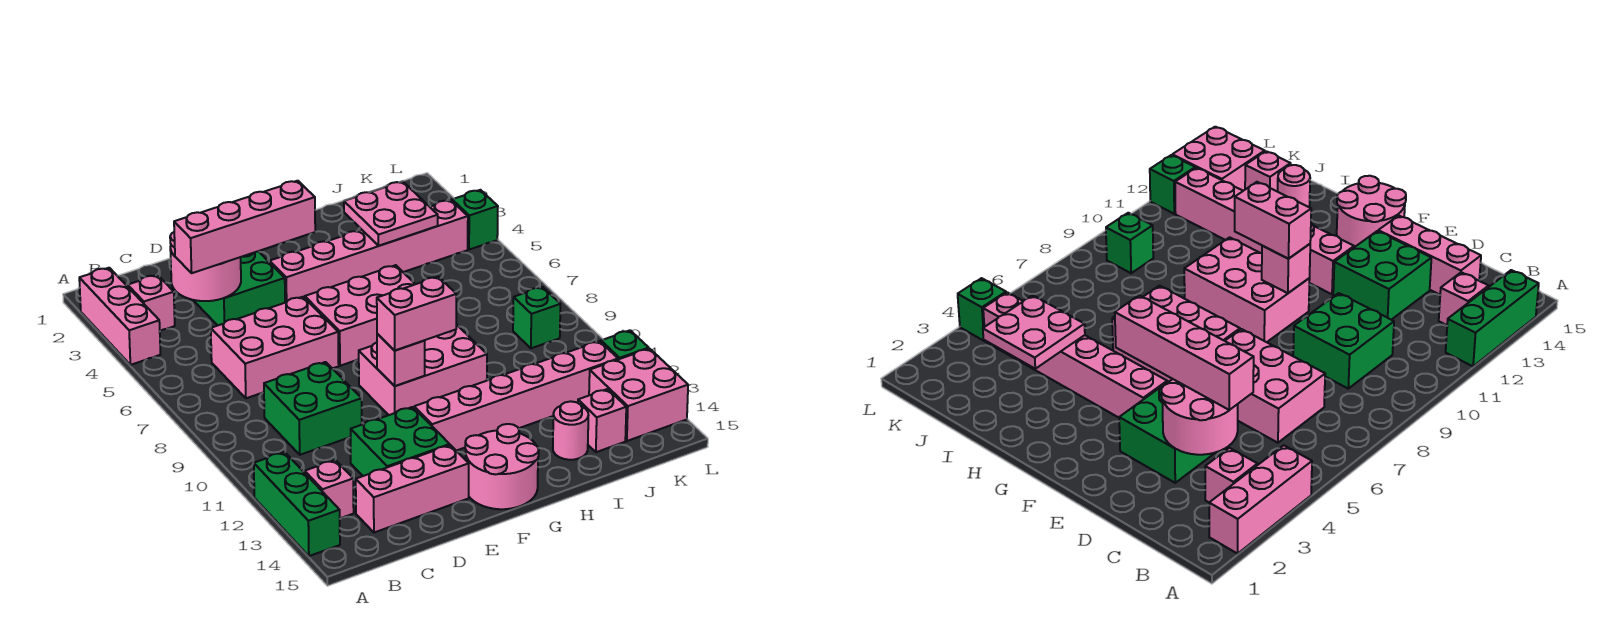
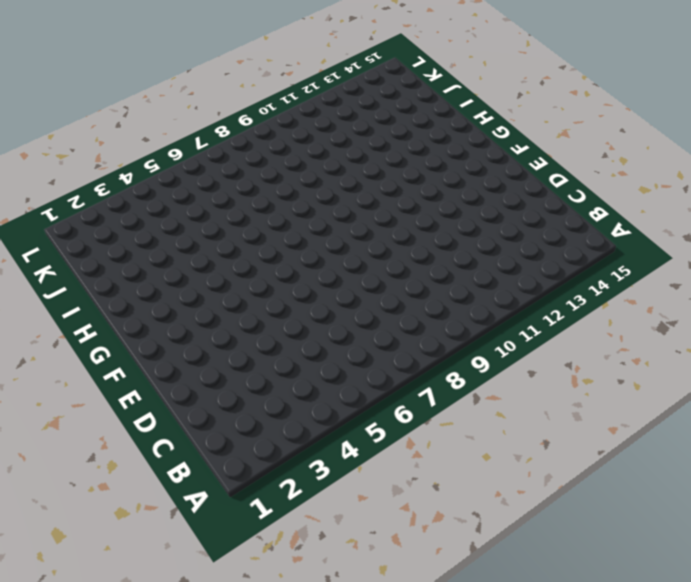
none -> pink 1x3 brick [79,268,160,365]
none -> green 1x3 brick [254,452,340,556]
none -> pink 1x1 brick [128,275,175,331]

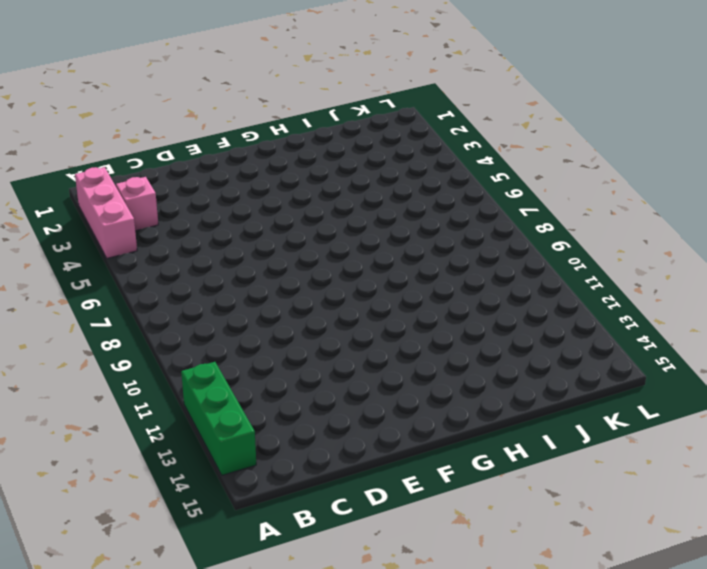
none -> pink 1x1 brick [305,460,354,518]
none -> pink 2x3 brick [211,297,339,398]
none -> green 2x2 brick [264,362,362,455]

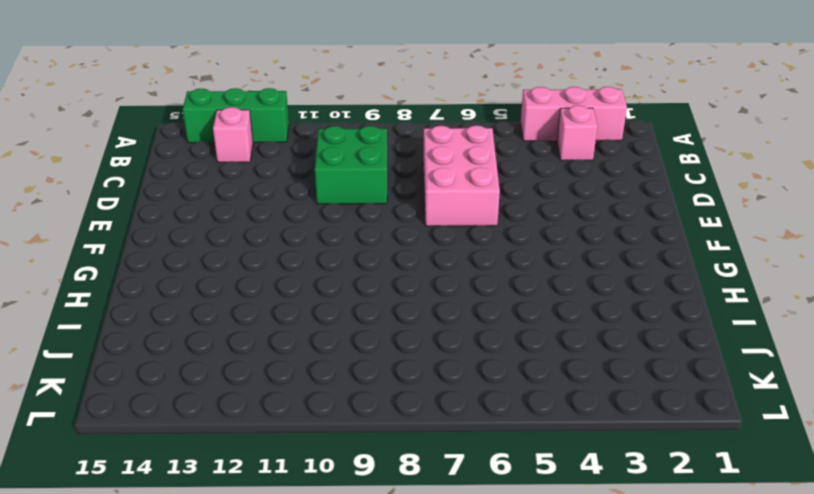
none -> pink 1x3 brick [356,445,469,533]
none -> green 2x2 brick [193,251,285,325]
none -> green 2x2 brick [351,407,450,476]

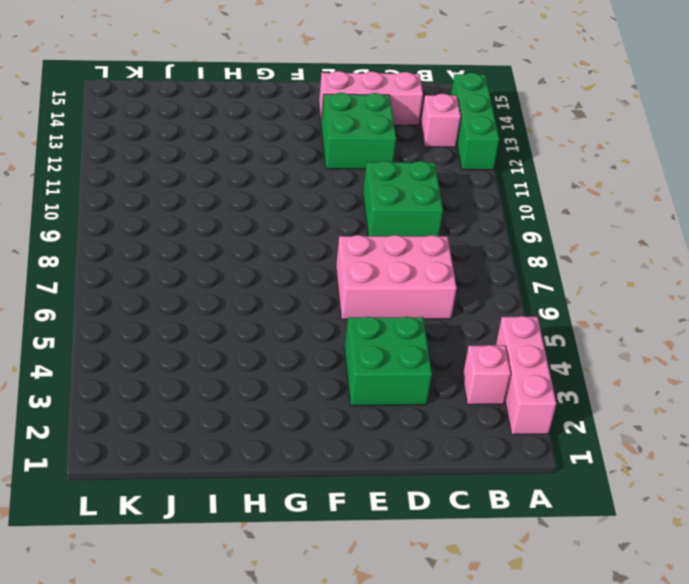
none -> pink 1x6 brick [270,200,468,303]
none -> pink 2x3 brick [305,265,415,366]
none -> pink 2x3 brick [359,324,487,415]

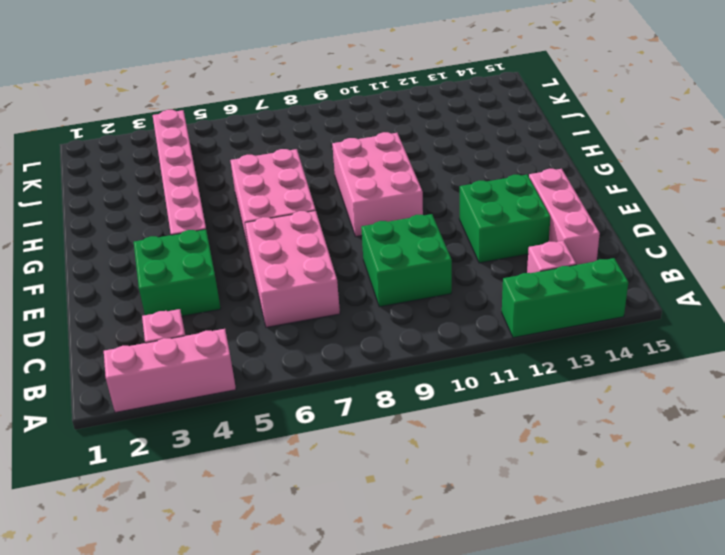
none -> pink 1x6 brick [414,341,618,451]
none -> pink 2x2 round brick [465,424,539,509]
none -> pink 1x1 round brick [553,401,588,460]

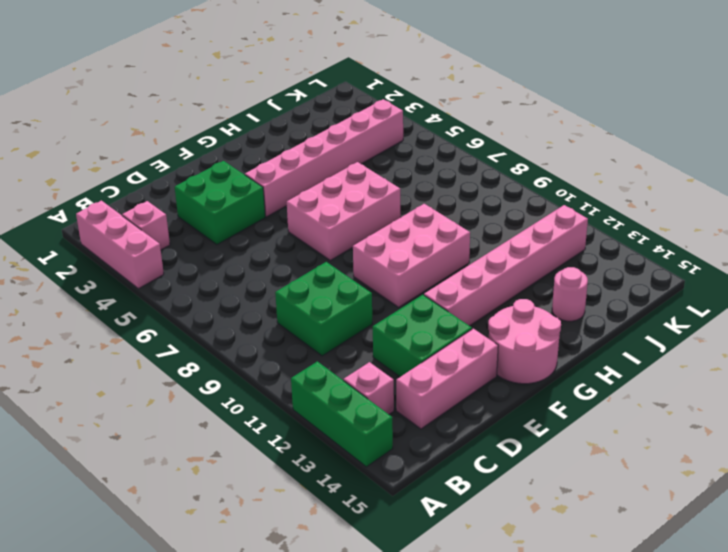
none -> pink 2x3 brick [211,297,339,398]
none -> pink 1x1 brick [578,389,626,452]
none -> green 1x1 brick [513,287,560,348]

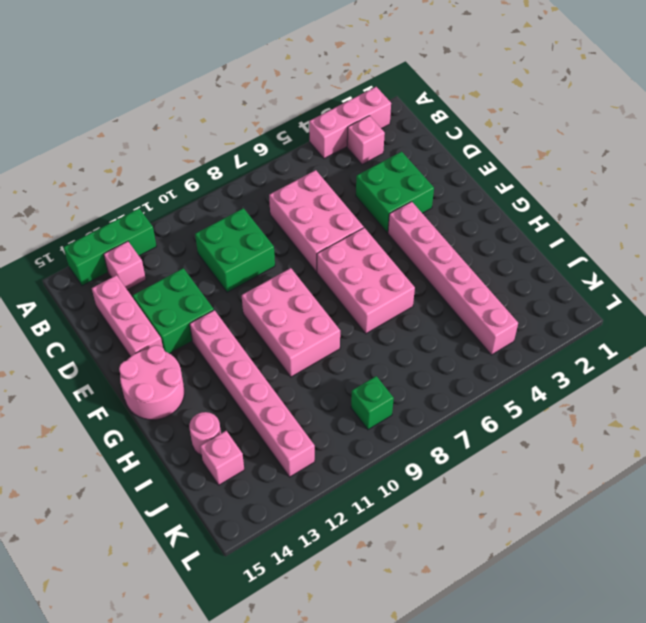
none -> pink 2x2 brick [589,349,688,441]
none -> green 1x1 brick [452,190,498,250]
none -> green 1x1 brick [601,330,649,360]

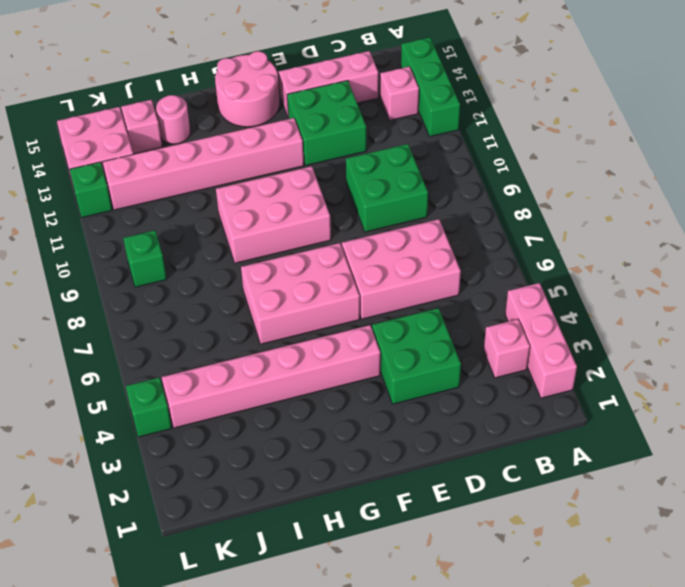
none -> pink 2x2 round brick [170,232,241,301]
none -> pink 1x1 brick [377,334,425,386]
none -> pink 2x2 plate [344,181,438,246]

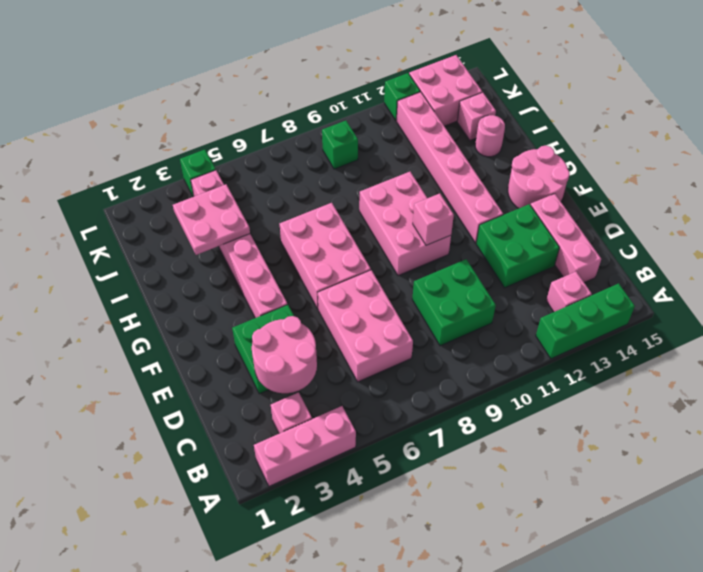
none -> pink 1x4 brick [174,181,315,273]
none -> pink 1x2 brick [377,277,456,351]

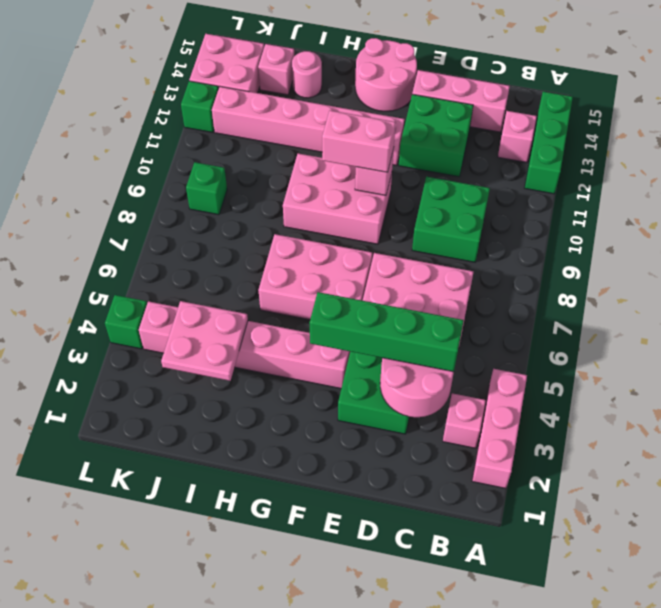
green 1x4 brick [310,292,464,372] -> pink 1x4 brick [174,181,315,273]

